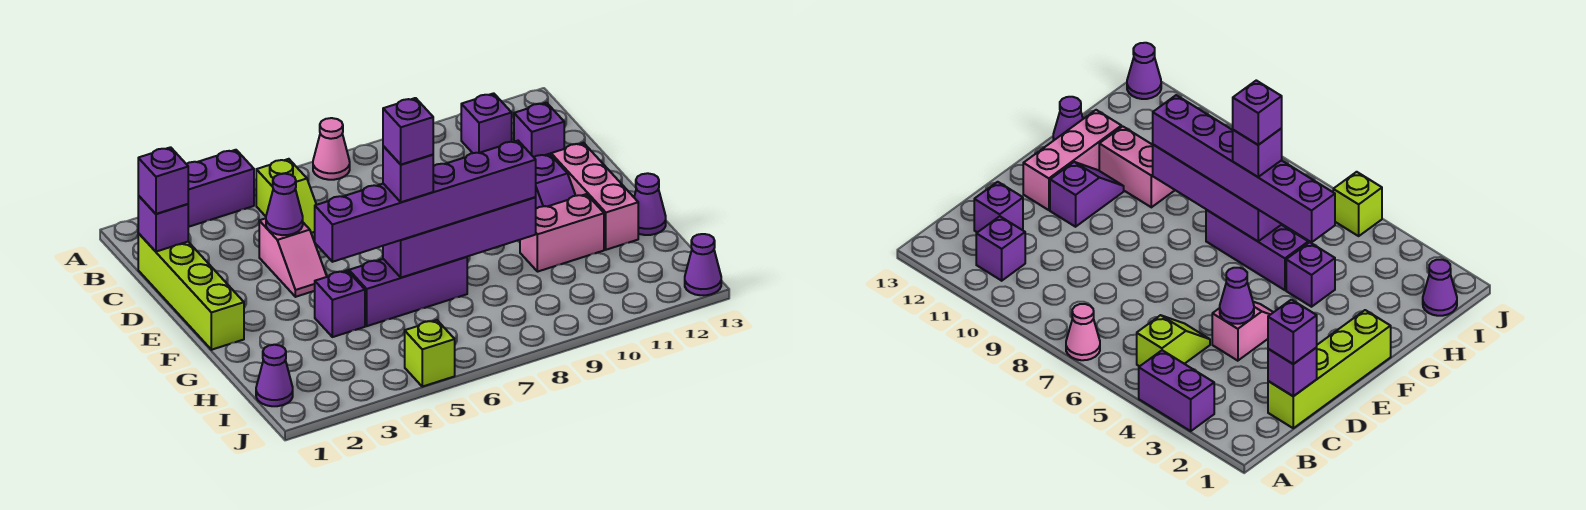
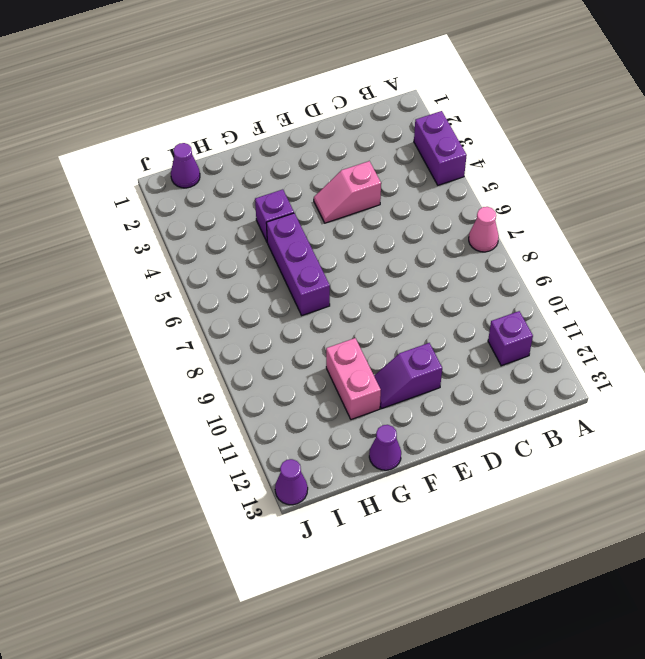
none -> lime 1x2 slope [256,159,316,239]
none -> lime 1x4 brick [138,233,244,350]
none -> purple 1x1 brick [514,103,564,157]

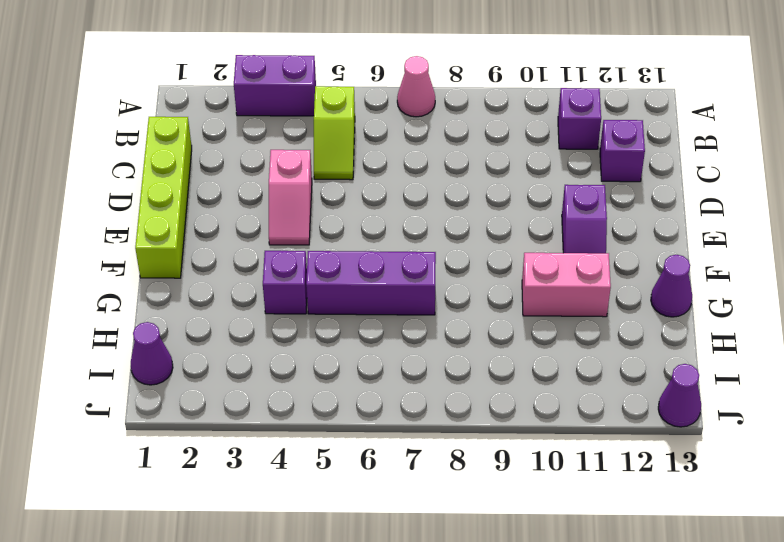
none -> pink 1x3 brick [551,143,638,250]
none -> lime 1x1 brick [405,320,455,387]
none -> purple 1x1 brick [138,196,188,252]

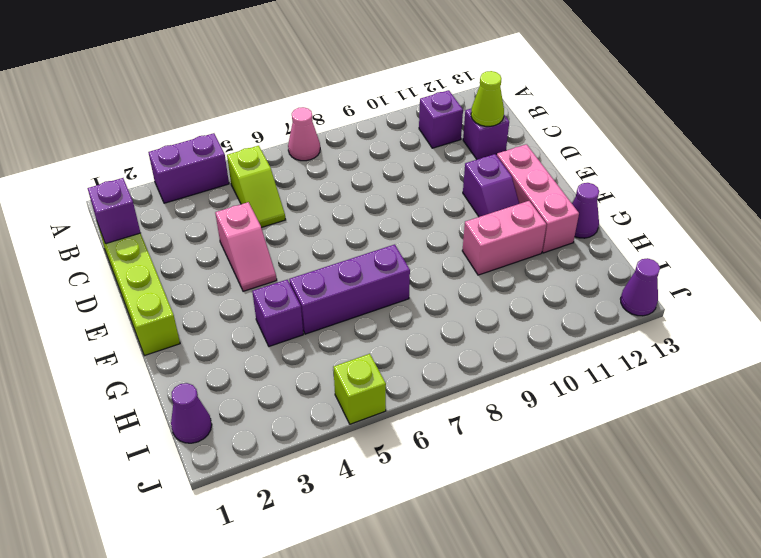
lime 1x1 cone [471,71,504,126] -> none
none -> purple 1x1 cone [266,174,303,235]
none -> purple 1x4 brick [383,197,536,278]
none -> purple 1x1 brick [138,147,188,214]

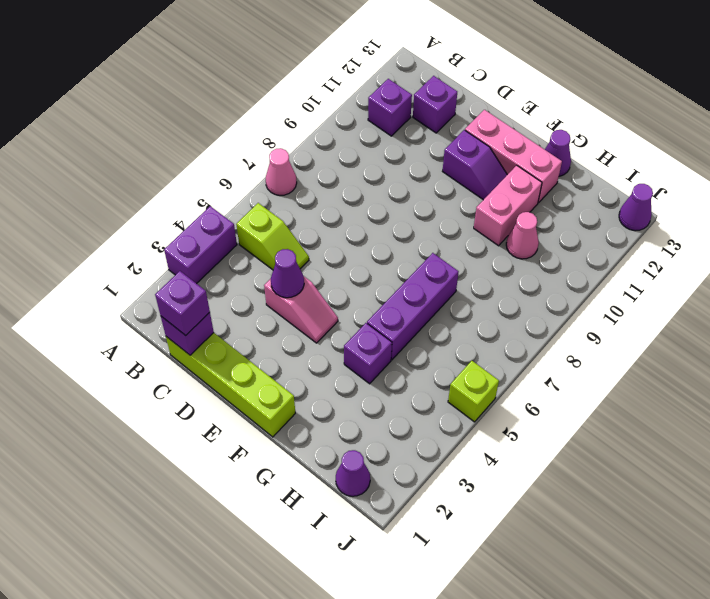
pink 1x1 cone [506,212,539,259] -> none
none -> purple 1x4 brick [383,197,536,278]
none -> purple 1x6 brick [315,141,536,262]
none -> purple 1x1 brick [383,146,433,202]

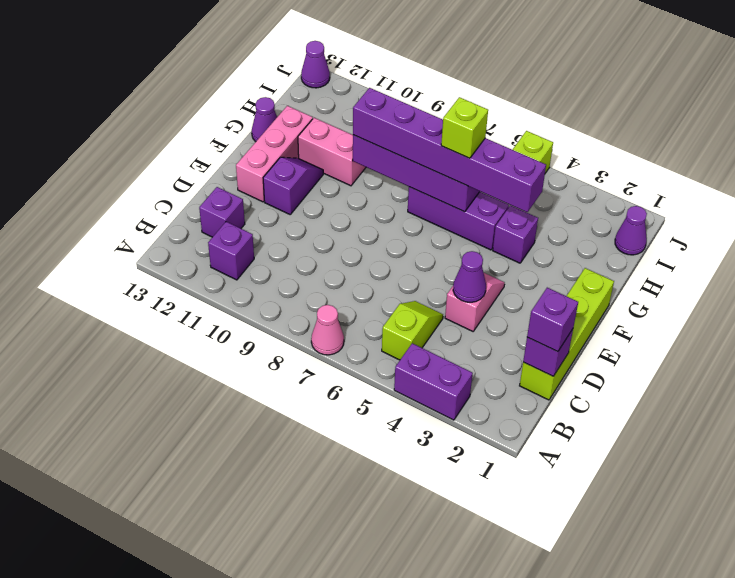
lime 1x1 brick [441,97,488,158] -> purple 1x1 brick [383,146,433,202]
none -> purple 1x1 brick [383,98,433,165]

